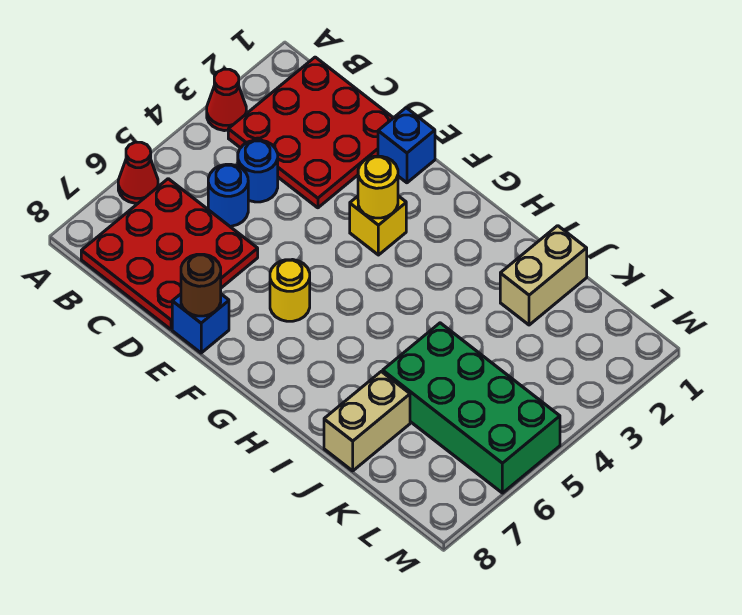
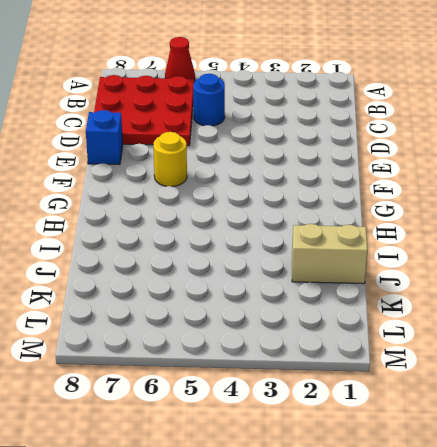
none -> red 1x1 cone [207,69,246,131]
none -> red 3x3 plate [228,57,393,208]
none -> blue 1x1 round brick [238,140,278,202]

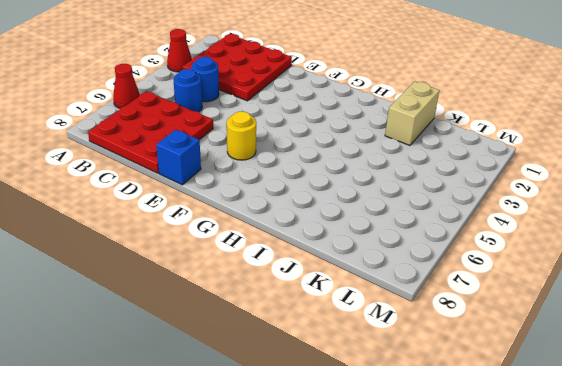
none -> blue 1x1 brick [378,108,435,183]
none -> yellow 1x1 brick [350,196,406,255]
none -> green 2x4 brick [383,323,560,493]

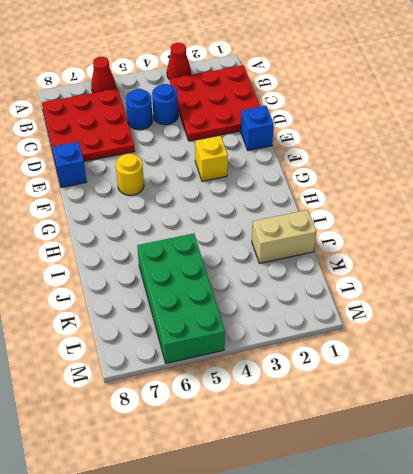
none -> tan 1x2 brick [324,371,410,471]
none -> brown 1x1 round brick [181,254,221,316]
none -> yellow 1x1 round brick [358,156,398,218]

